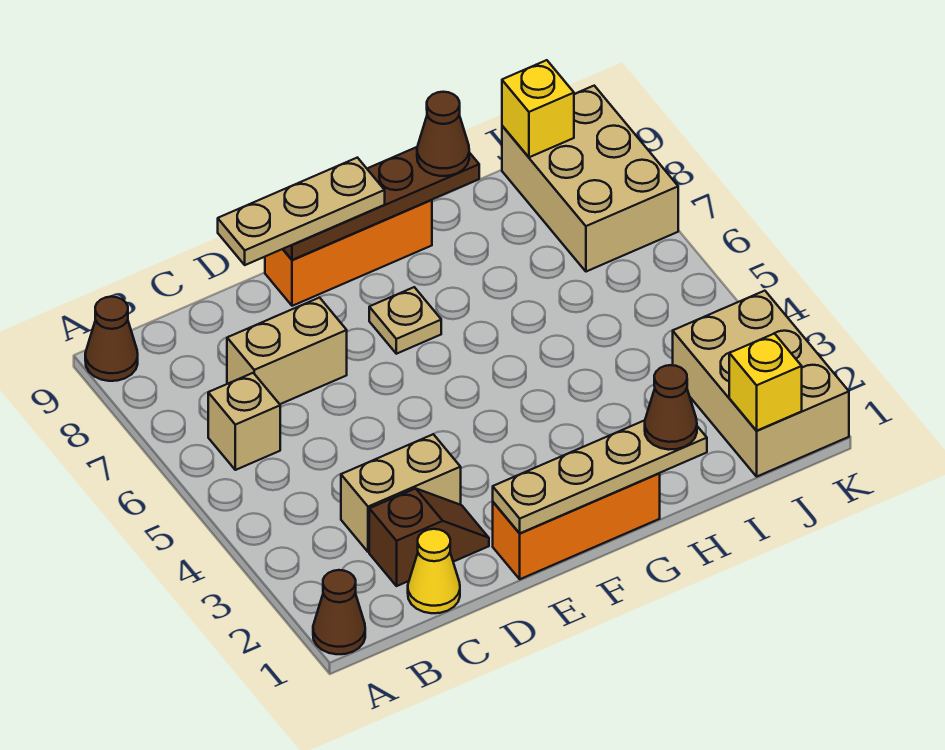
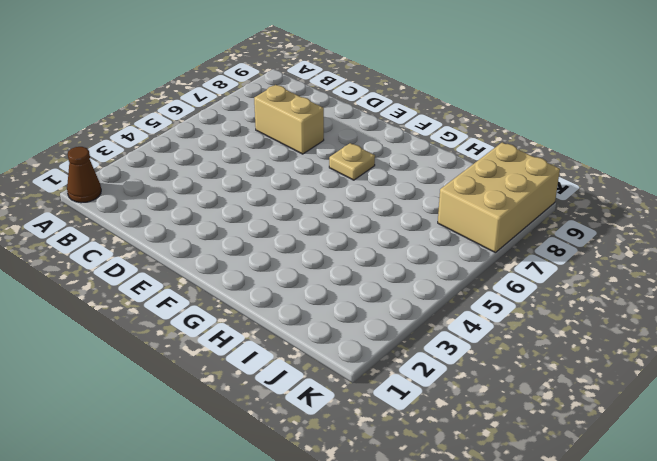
none -> brown 1x1 cone [85,297,138,381]
none -> tan 1x1 brick [208,373,280,470]
none -> yellow 1x1 cone [408,529,460,613]

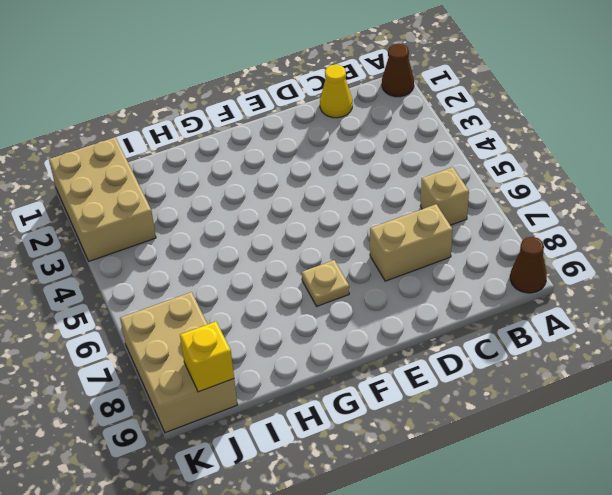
none -> brown 1x2 slope [369,488,489,586]
none -> tan 1x2 brick [341,434,461,552]
none -> orange 1x3 brick [493,473,660,579]

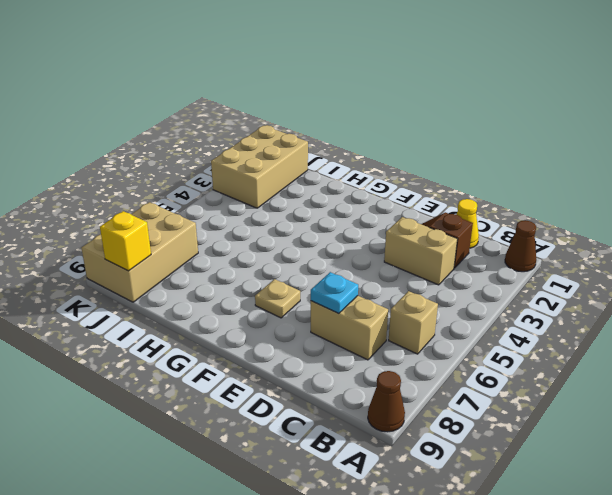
cyan 1x1 plate [311,272,358,314] -> none
none -> orange 1x3 brick [493,473,660,579]
none -> orange 1x3 brick [265,200,432,306]
none -> tan 1x4 plate [493,420,707,533]

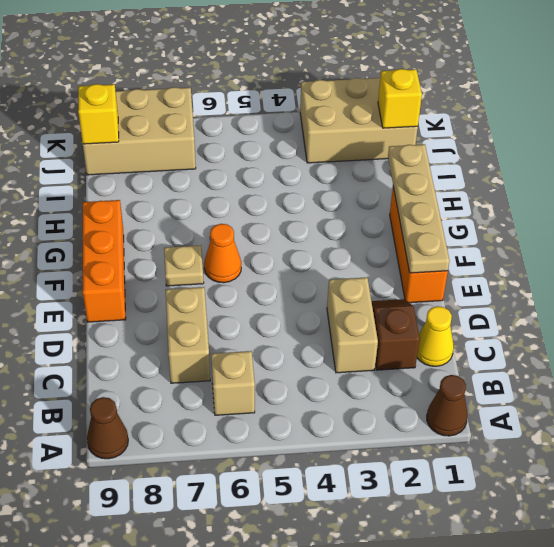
orange 1x1 cone [204,224,241,283] -> none
none -> brown 1x4 plate [283,147,479,260]
none -> tan 1x3 plate [218,158,385,265]
none -> brown 1x1 cone [645,365,697,450]

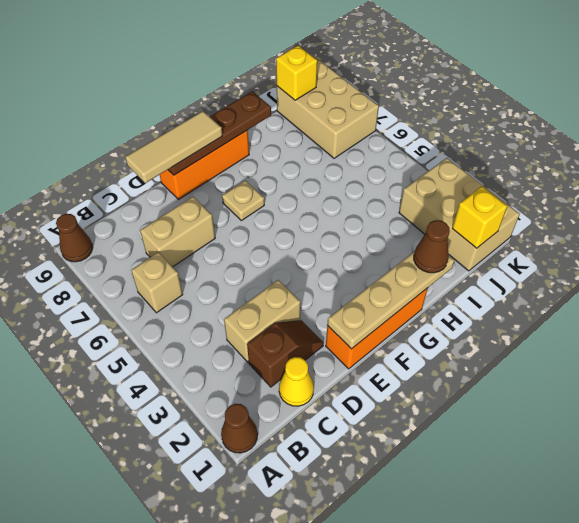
tan 1x3 tile [125,111,222,183] -> tan 1x3 plate [218,158,385,265]
none -> brown 1x1 cone [417,92,469,176]

